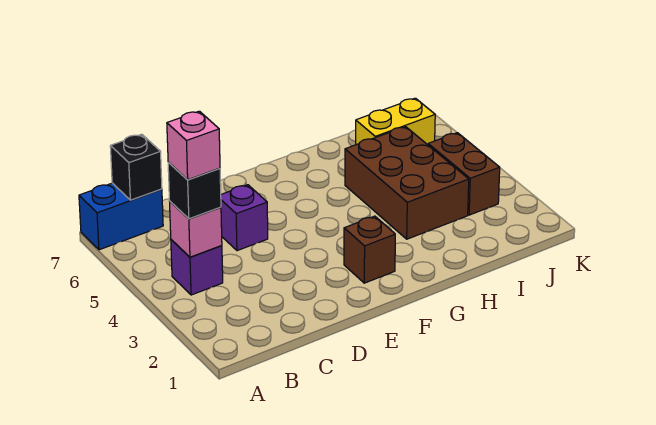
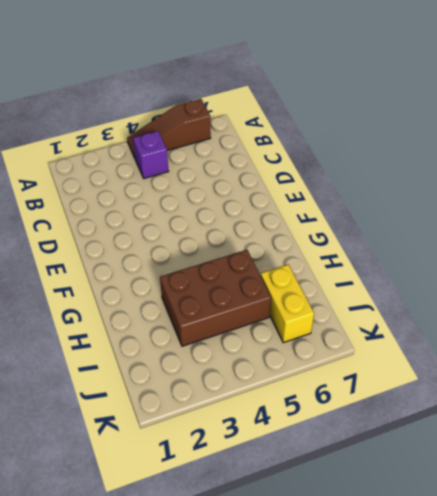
brown 1x3 slope [127,99,211,158] -> none
none -> blue 1x2 brick [79,183,163,250]
none -> purple 1x1 brick [221,185,268,251]

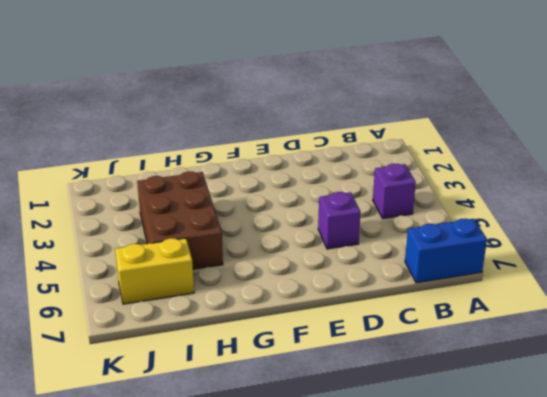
none -> brown 1x1 brick [344,216,395,283]
none -> brown 1x2 brick [428,133,500,215]

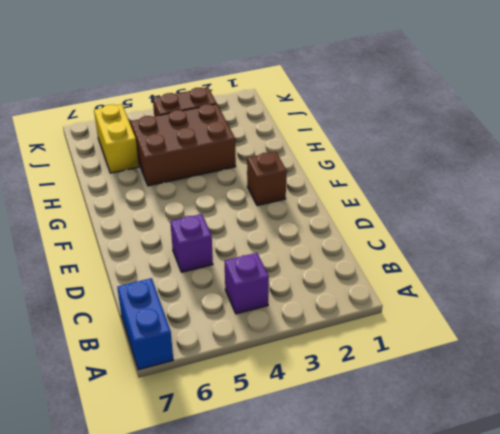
none -> pink 1x1 brick [170,202,222,257]
none -> black 1x1 brick [110,134,162,200]

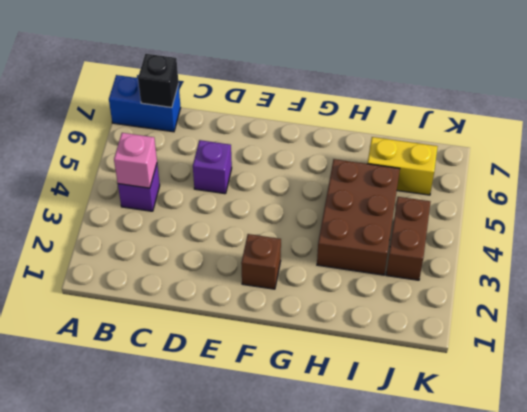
none -> black 1x1 brick [168,162,221,219]
none -> pink 1x1 brick [167,111,220,180]

